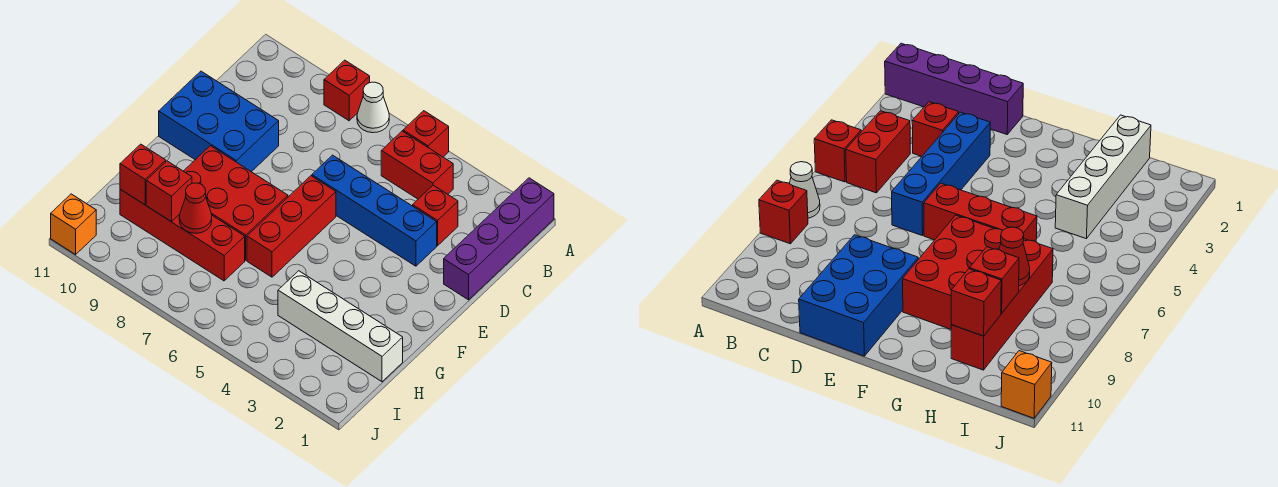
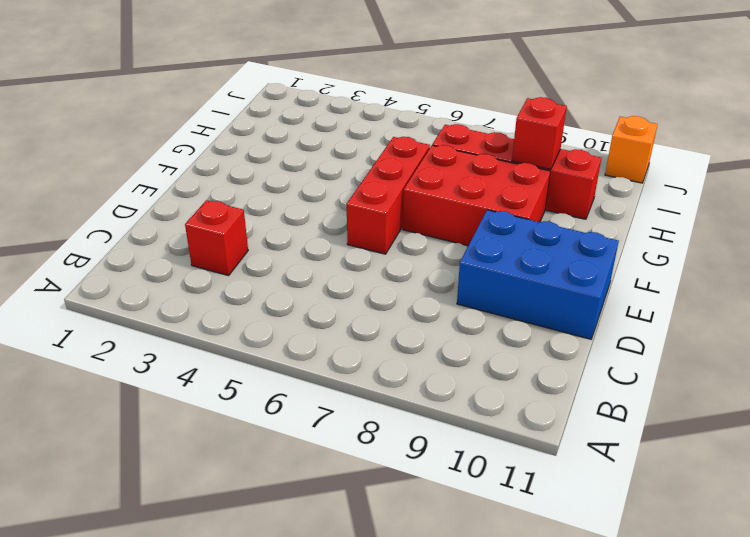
none -> purple 1x4 brick [444,178,554,300]
none -> red 1x1 brick [403,111,449,157]
none -> white 1x1 cone [357,82,389,133]

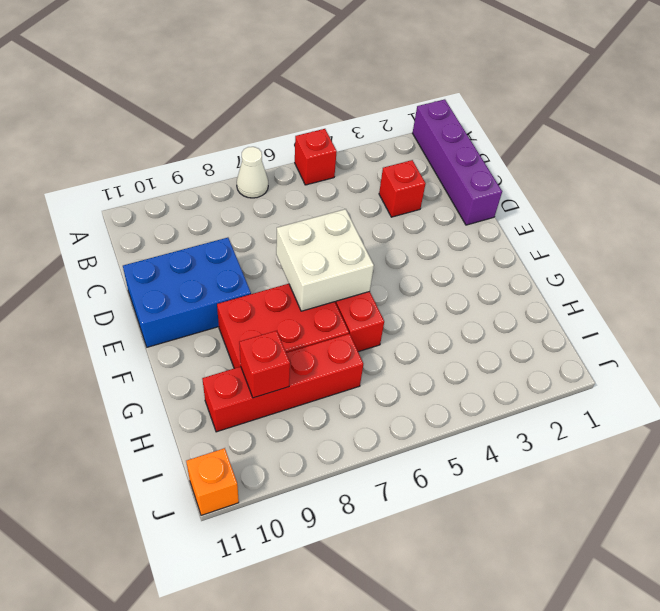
white 2x2 brick [276,209,374,311] -> none
none -> red 1x1 brick [324,60,370,121]
none -> red 1x2 brick [381,131,453,199]
none -> blue 1x4 brick [312,155,437,266]

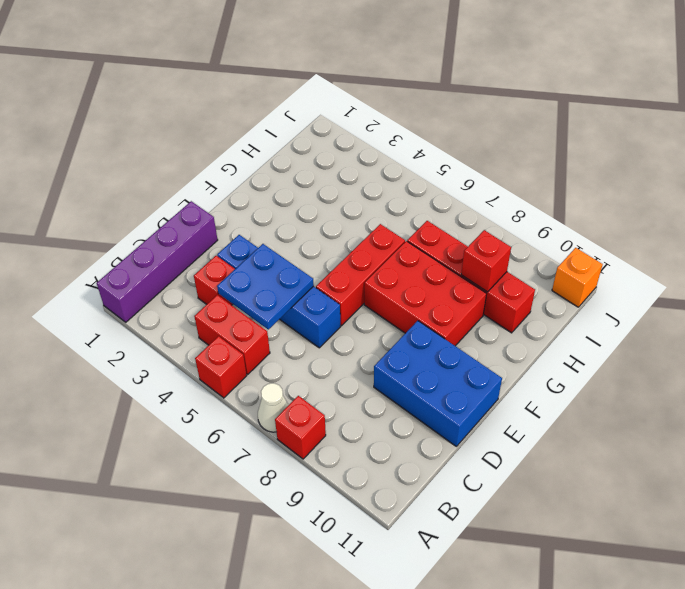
blue 2x2 plate [217,244,314,329] -> none
none -> white 1x4 brick [278,271,403,382]
none -> red 1x1 cone [179,183,212,233]
none -> red 1x1 brick [120,144,166,205]

